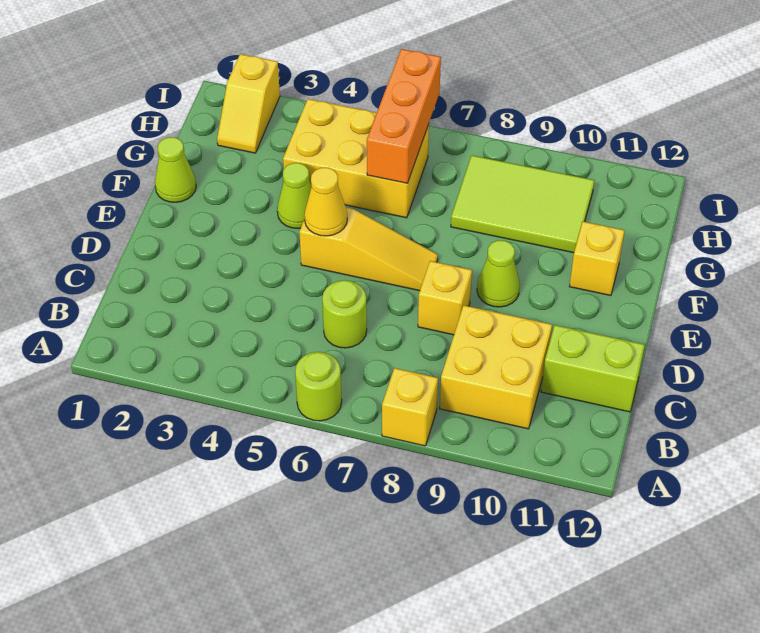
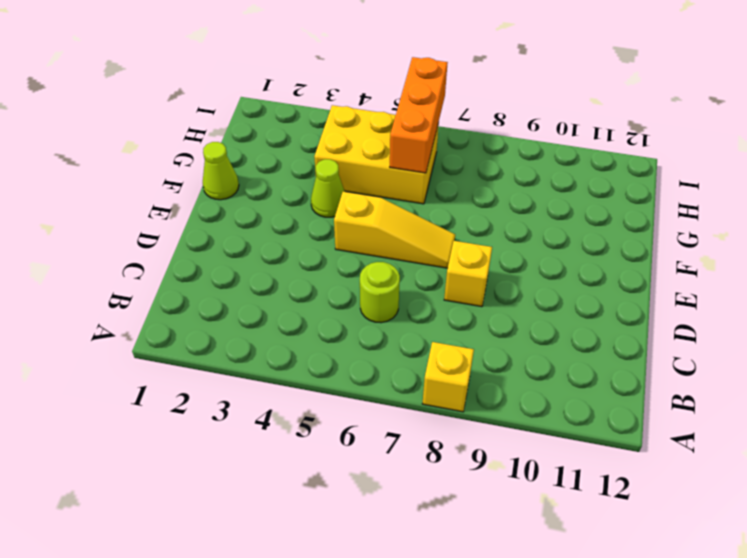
none -> lime 1x1 round brick [295,352,342,421]
none -> yellow 2x2 brick [440,305,552,429]
none -> lime 1x2 brick [541,325,645,412]

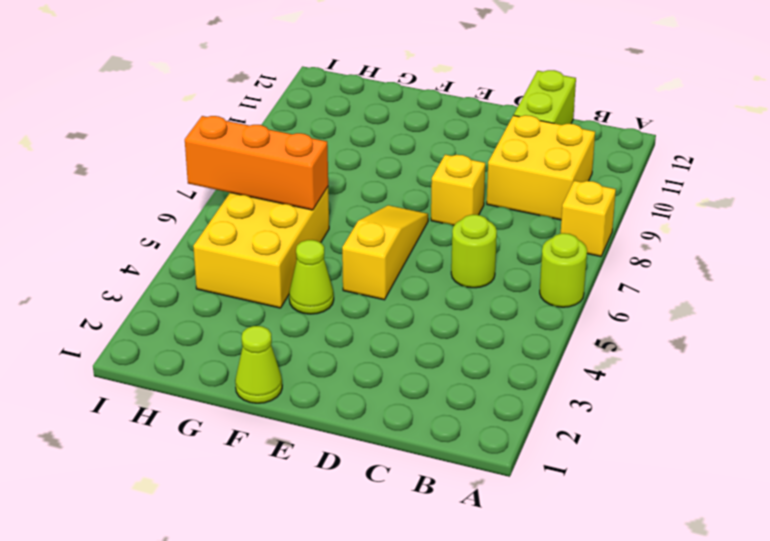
none -> lime 1x1 cone [477,240,520,307]
none -> yellow 1x1 brick [569,222,625,296]
none -> lime 2x3 tile [451,155,595,253]

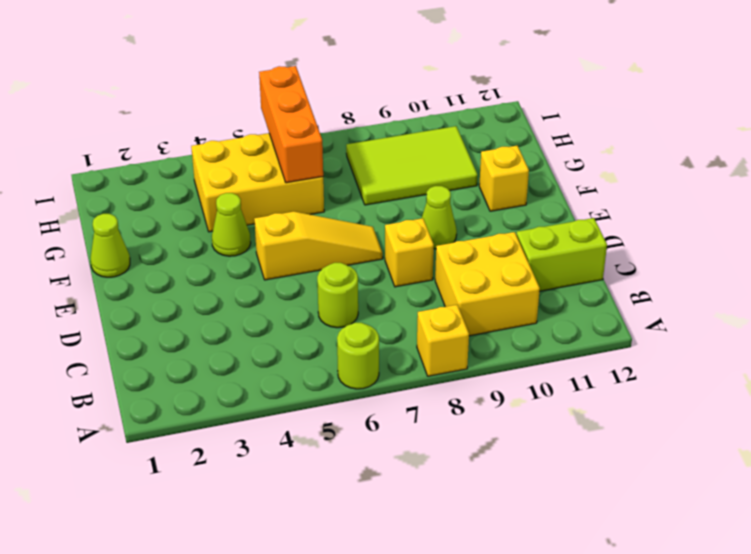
none -> yellow 1x2 slope [217,54,280,153]
none -> yellow 1x1 cone [304,168,347,236]

